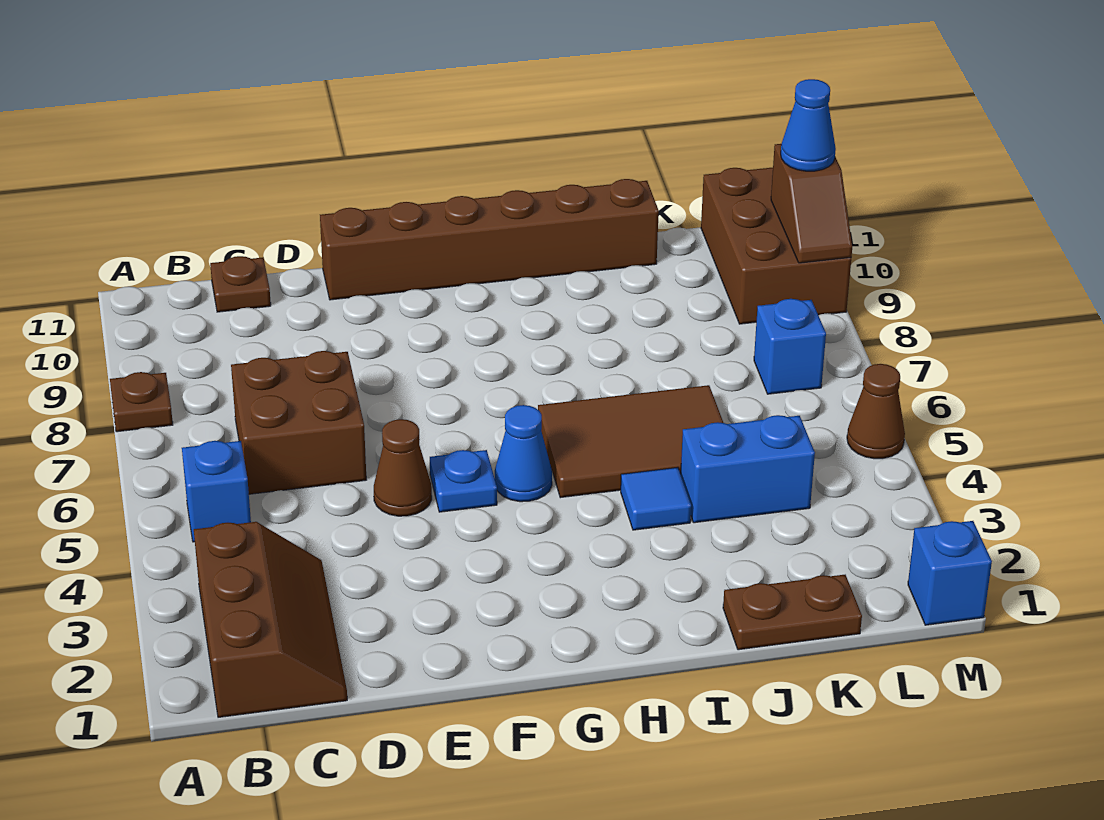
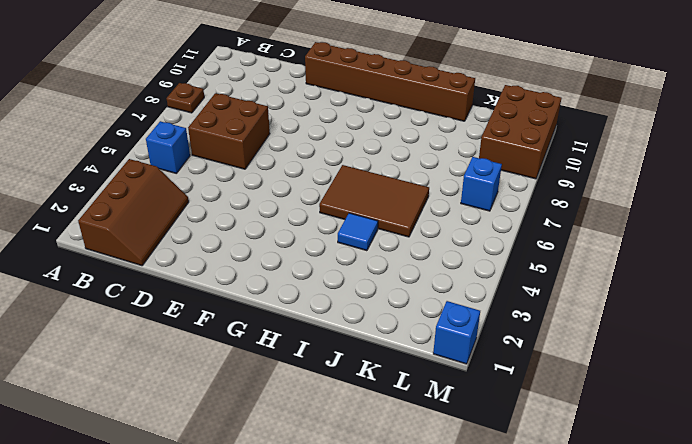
none -> brown 1x1 plate [210,256,271,312]
none -> brown 1x1 cone [374,419,432,516]
none -> blue 1x1 plate [430,450,497,512]

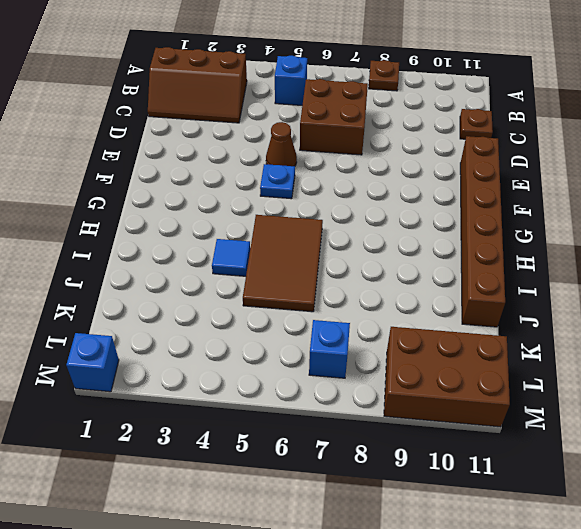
none -> blue 1x1 cone [495,405,552,502]
none -> brown 1x2 plate [723,575,862,650]
none -> blue 1x2 brick [681,415,815,523]

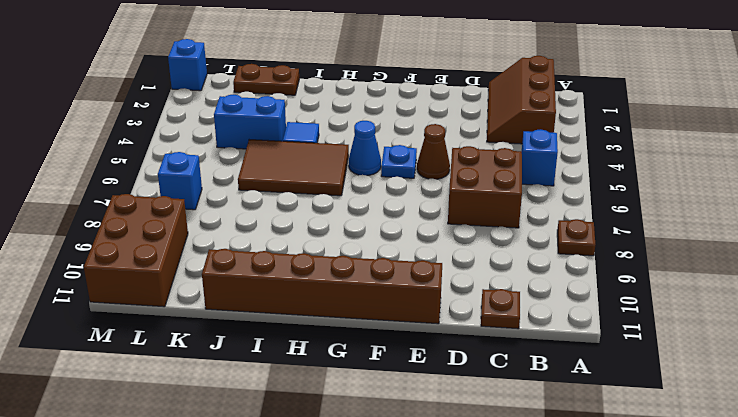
none -> brown 1x1 cone [847,364,905,459]
none -> brown 1x2 slope [771,144,852,263]
none -> blue 1x1 cone [781,79,836,171]

